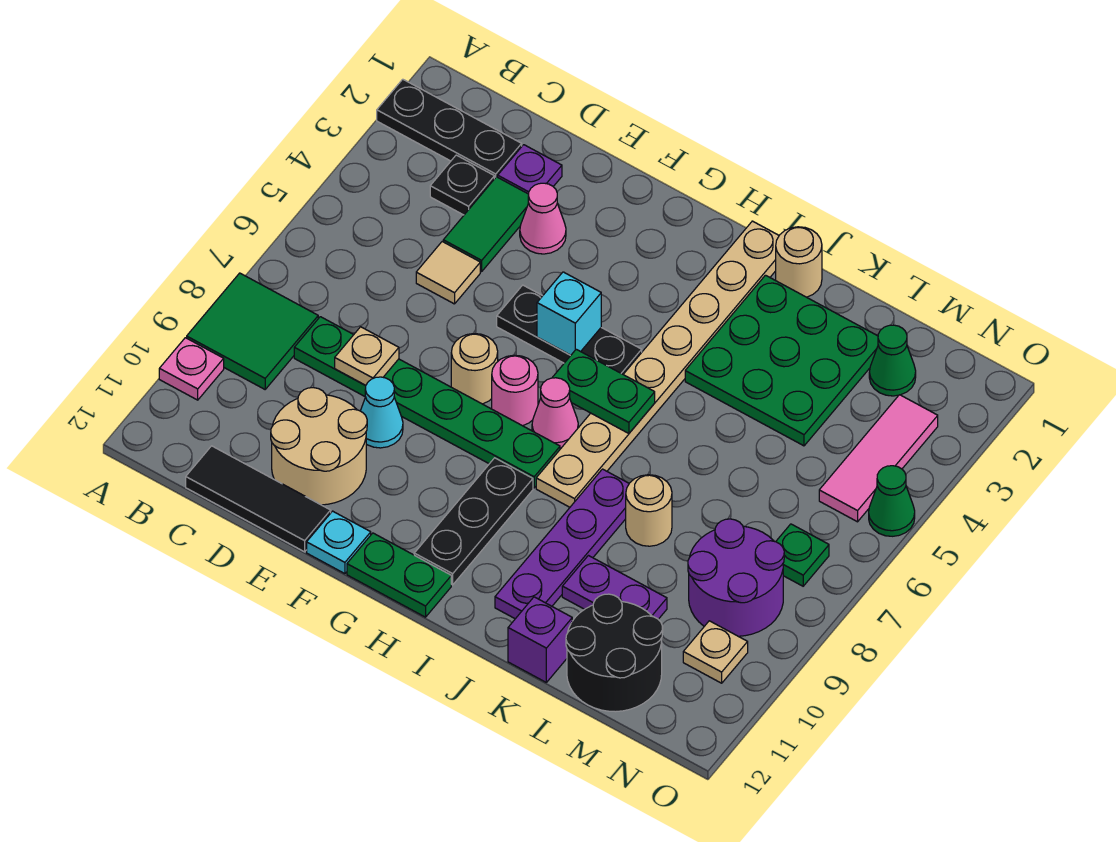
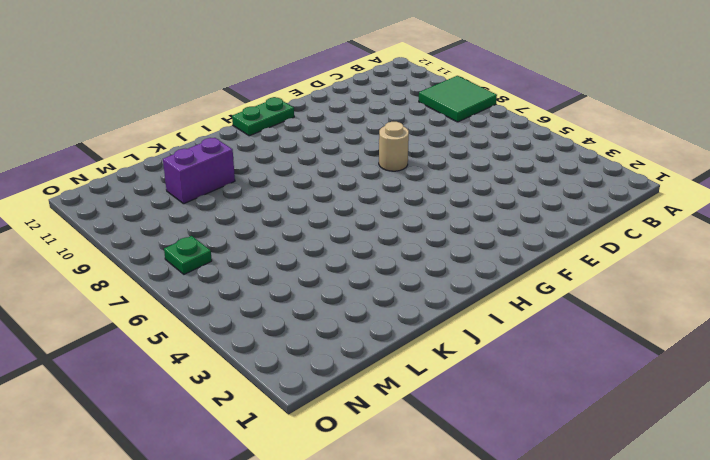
purple 1x2 brick [163,138,235,204] -> purple 1x2 plate [562,556,667,619]
none -> black 1x3 plate [377,79,522,179]
none -> pink 1x1 plate [159,338,224,400]
none -> black 1x1 plate [430,155,494,215]
none -> green 1x6 plate [294,317,560,488]

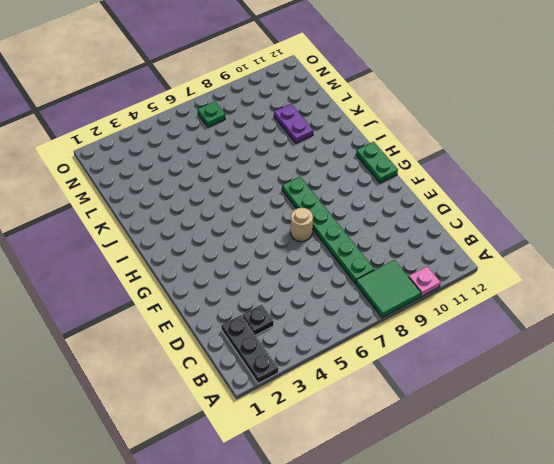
none -> black 1x3 tile [186,446,331,552]
none -> purple 1x1 plate [498,145,562,194]
none -> green 1x2 tile [443,177,529,272]
none -> tan 1x1 tile [416,242,480,304]

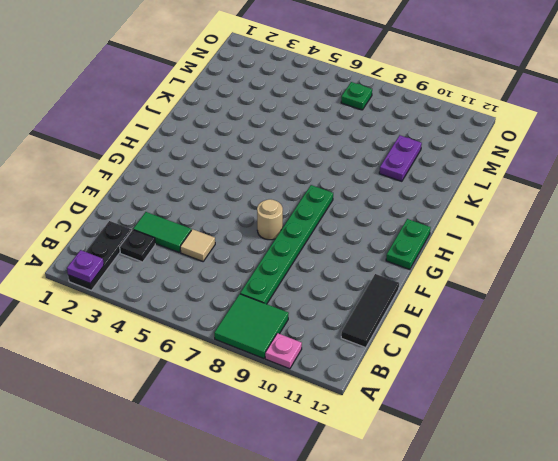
purple 1x1 plate [67,250,104,284] -> purple 1x1 plate moved to [498,145,562,194]
none -> tan 2x2 round brick [271,388,367,505]
none -> pink 1x1 cone [520,183,566,254]
none -> cyan 1x1 cone [361,377,403,448]
none -> black 1x3 plate [497,285,642,374]

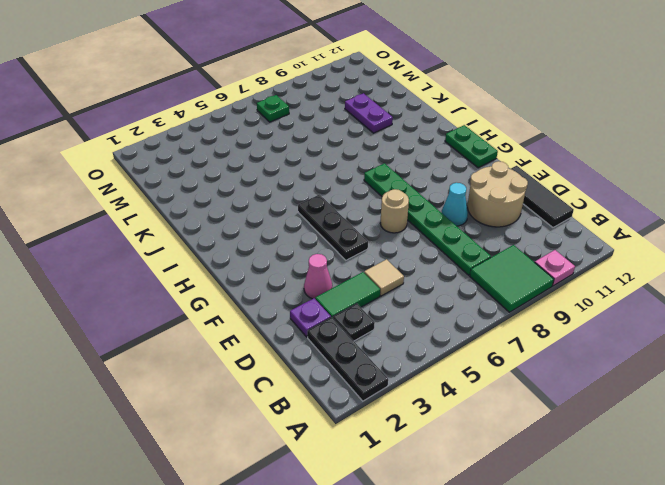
none -> cyan 1x1 plate [307,511,371,574]
none -> pink 1x1 round brick [492,355,538,426]
none -> pink 1x1 cone [532,378,578,448]
none -> black 1x3 plate [414,458,533,585]

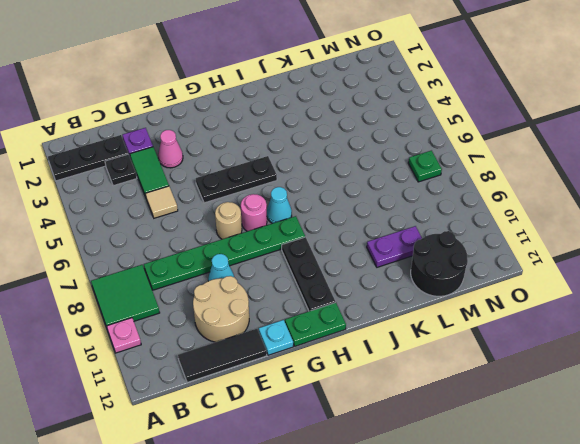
cyan 1x1 cone [267,187,292,223] -> pink 1x1 cone [532,378,578,448]
none -> tan 1x8 plate [536,221,779,507]
none -> tan 1x1 round brick [776,227,822,297]
none -> green 3x3 plate [685,275,878,446]
none -> purple 1x4 plate [495,469,629,619]

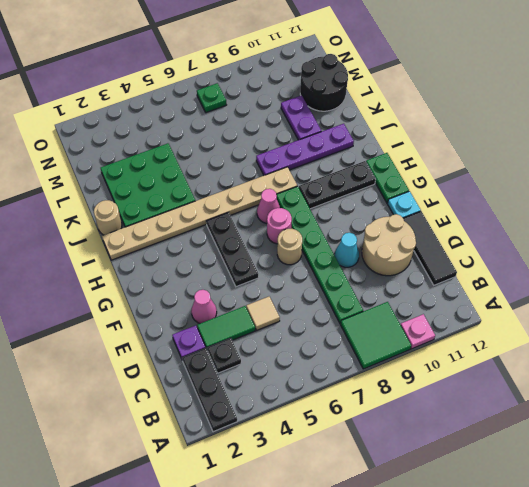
none -> tan 1x1 round brick [626,475,672,546]
none -> purple 1x1 brick [508,597,572,682]
none -> green 1x1 cone [869,325,916,396]
none -> purple 2x2 round brick [688,519,784,636]

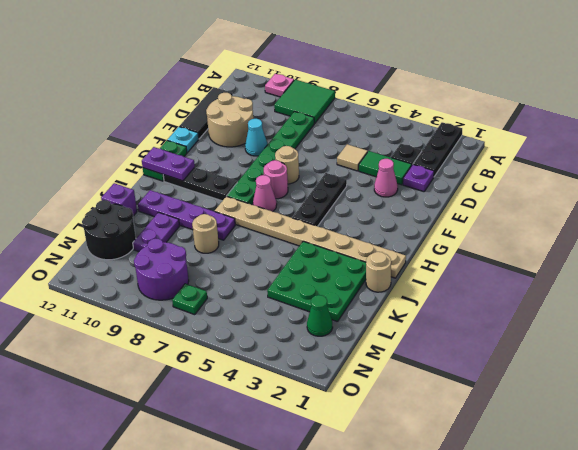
purple 1x2 plate [142,147,195,181] -> none
none -> pink 1x3 tile [819,395,938,522]
none -> tan 1x1 plate [683,621,748,683]
none -> green 1x1 cone [869,466,915,536]
none -> tan 1x1 plate [335,327,399,385]

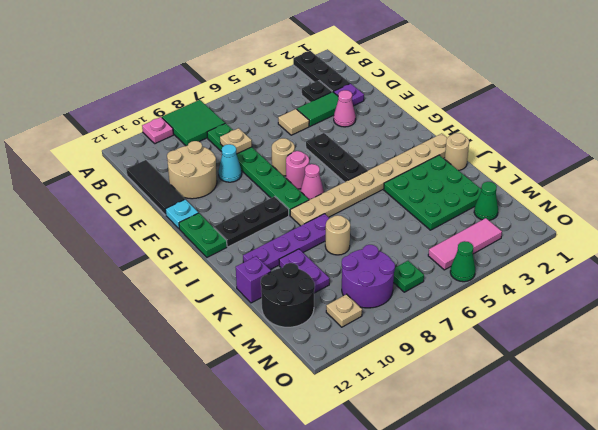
none -> cyan 1x1 brick [537,272,601,355]
none -> green 1x2 plate [552,349,655,433]

